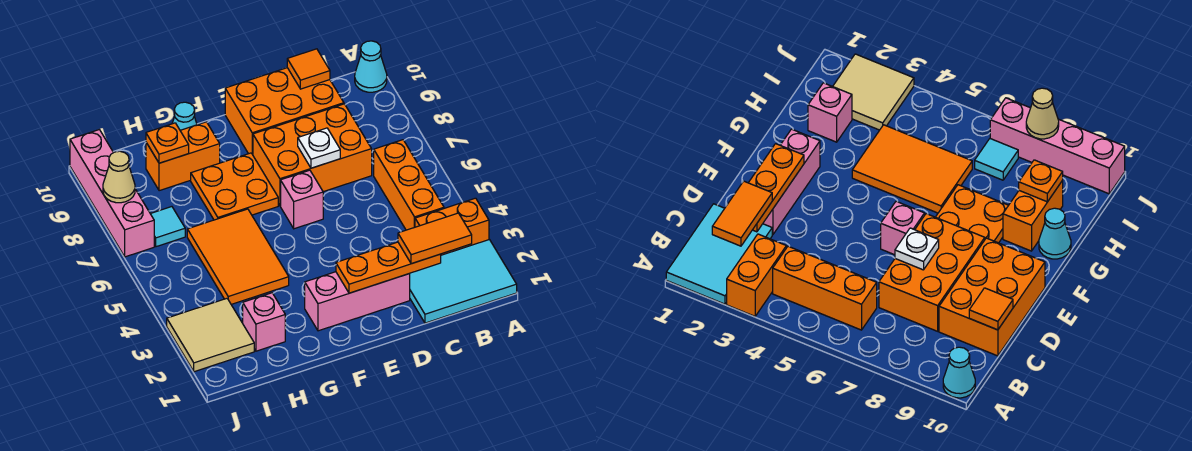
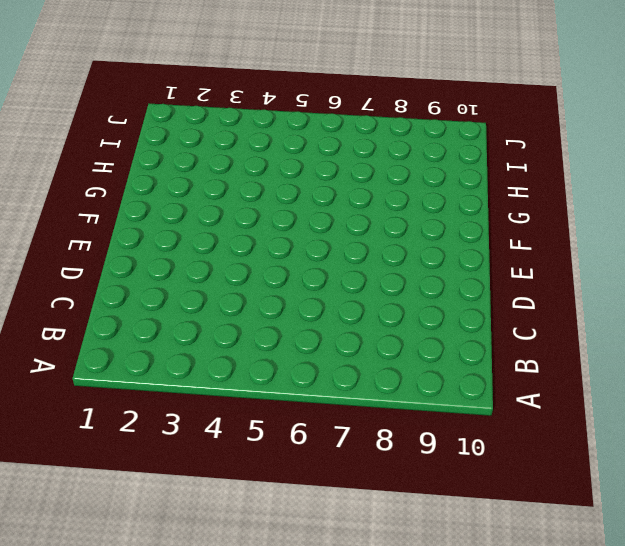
none -> cyan 2x3 tile [410,240,517,323]
none -> orange 1x2 brick [415,198,489,255]
none -> cyan 1x1 cone [355,41,387,92]

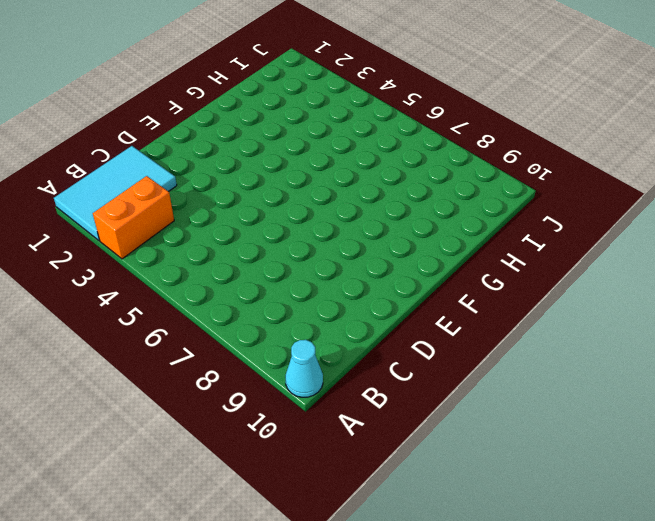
none -> orange 1x3 brick [374,140,444,230]
none -> orange 2x3 brick [253,104,372,206]
none -> orange 2x3 brick [225,68,344,155]

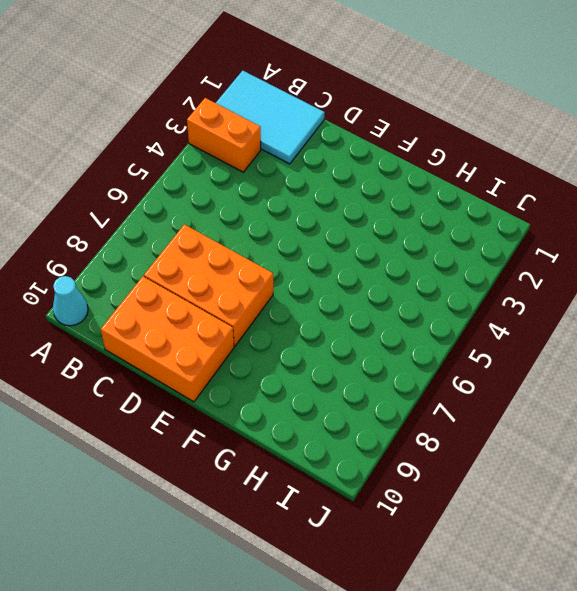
none -> orange 1x3 brick [374,140,444,230]
none -> pink 1x3 brick [305,272,410,331]
none -> pink 1x1 brick [281,170,323,229]

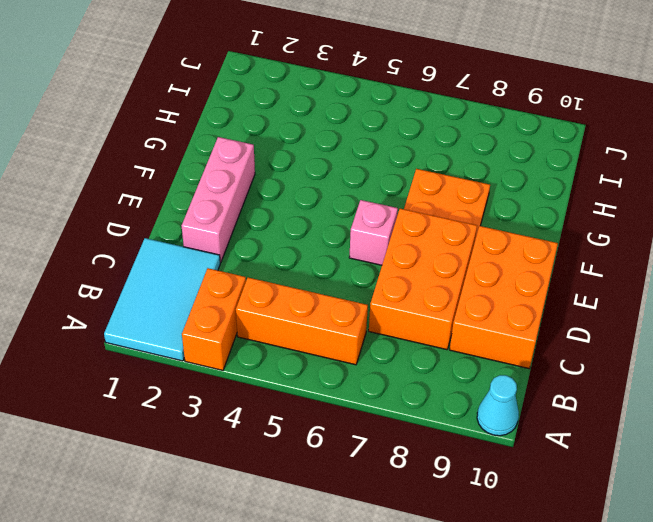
none -> orange 2x3 tile [187,209,289,304]
none -> orange 1x2 brick [146,122,220,191]
none -> cyan 1x1 cone [172,102,197,130]

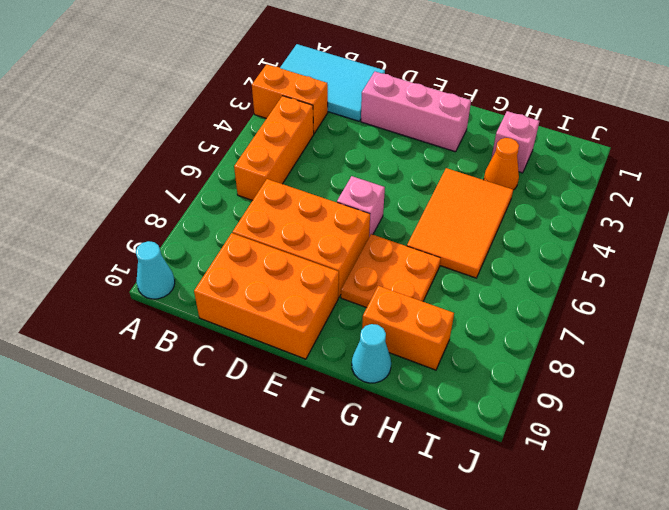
orange 1x1 cone [484,138,519,190] -> none
none -> tan 2x2 tile [167,299,254,372]
none -> cyan 1x1 tile [151,207,185,247]
none -> pink 1x4 brick [70,130,154,257]

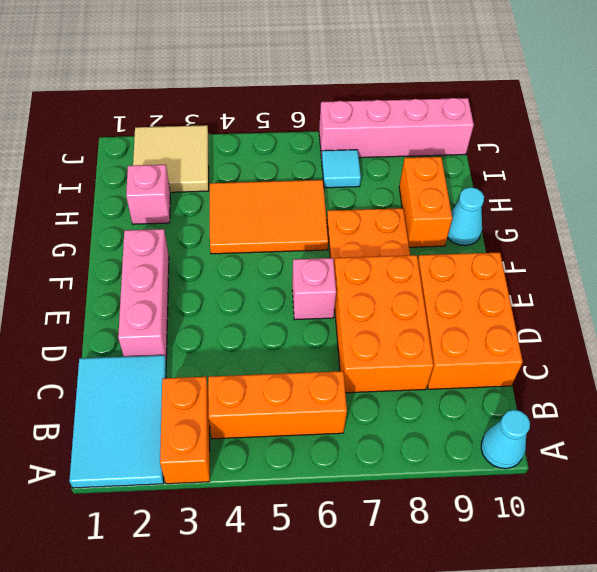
none -> orange 1x3 plate [336,242,441,293]
none -> orange 1x1 tile [287,49,330,89]
none -> white 1x1 plate [298,128,340,168]

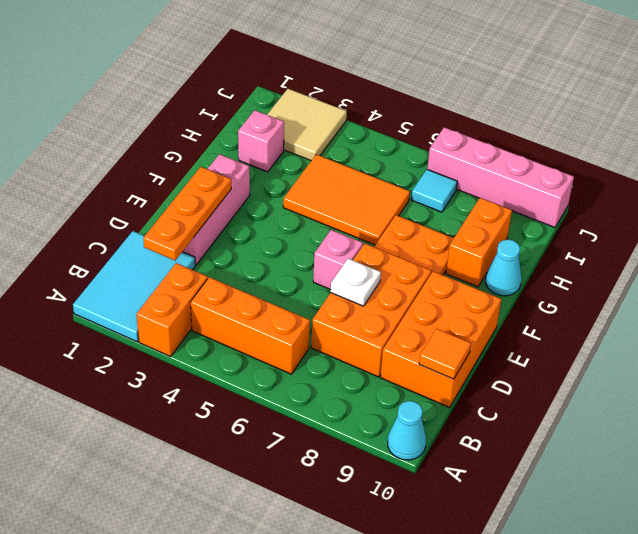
none -> orange 1x1 plate [146,123,189,163]
none -> tan 1x1 cone [103,151,135,203]
none -> orange 1x2 tile [398,213,472,264]

